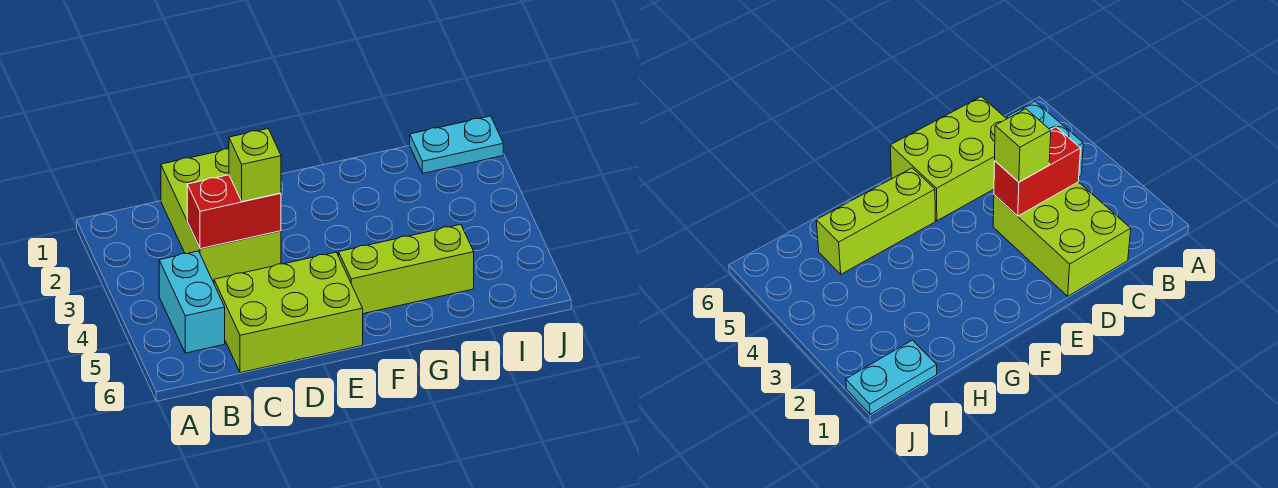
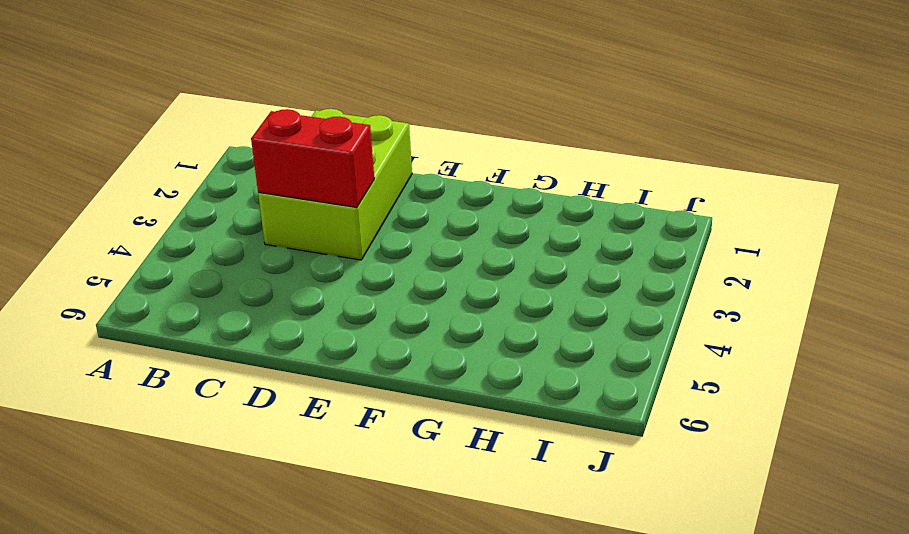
none -> cyan 1x2 brick [159,251,225,353]
none -> lime 2x3 brick [214,252,363,373]

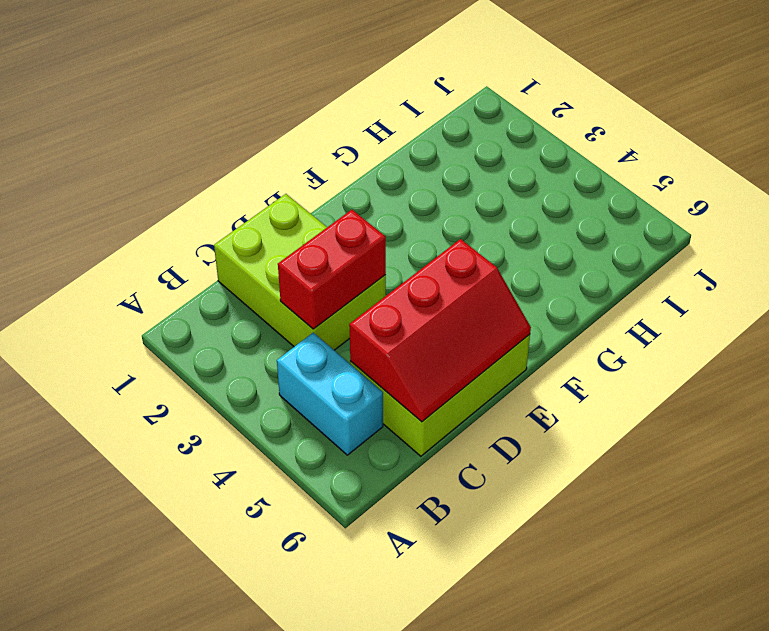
red 2x3 slope [349,239,531,422] -> none
none -> lime 1x3 brick [339,224,474,314]
none -> cyan 1x2 plate [410,116,503,173]

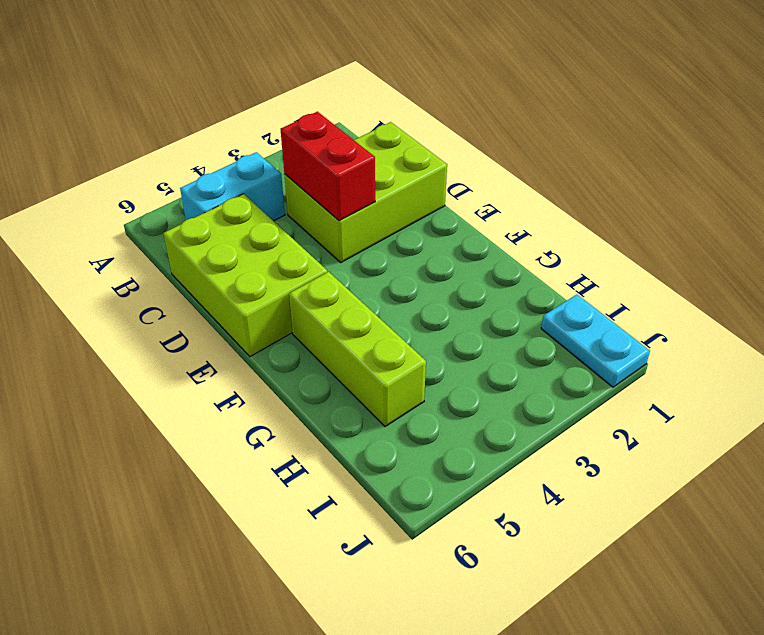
none -> lime 1x1 brick [229,129,281,202]

